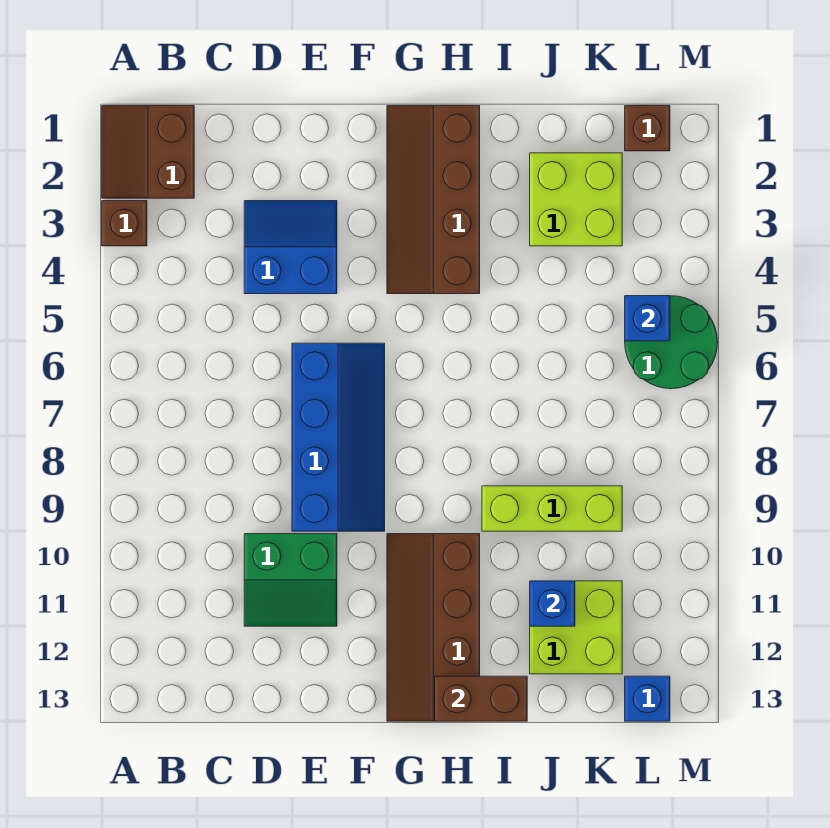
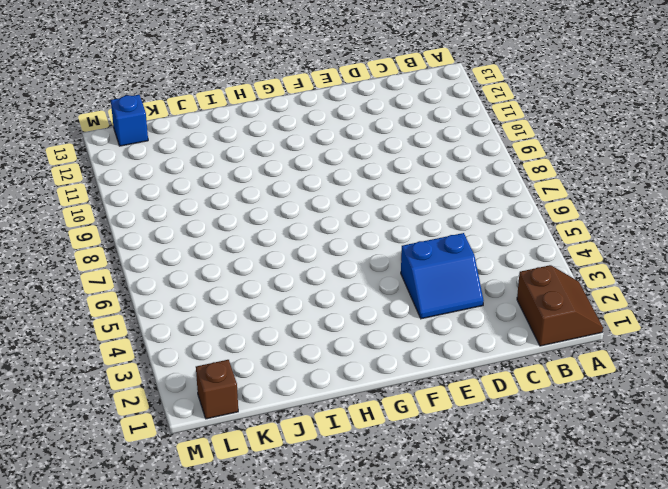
none -> brown 1x1 brick [102,201,147,246]
none -> green 2x2 slope [244,534,337,626]
none -> blue 2x4 slope [292,343,385,531]

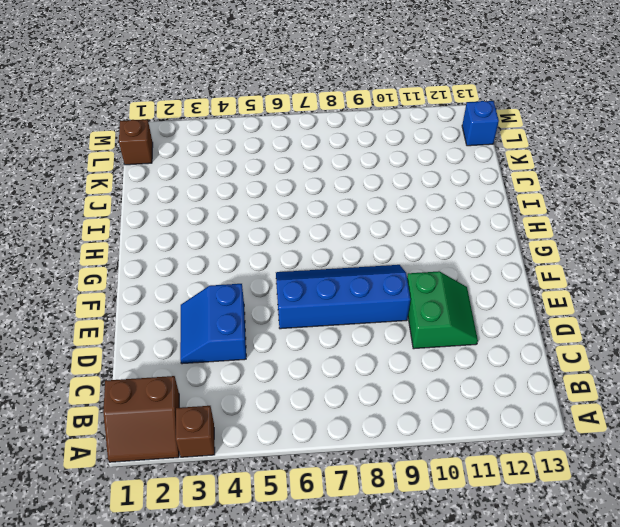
none -> brown 2x4 slope [387,106,480,294]
none -> brown 2x4 slope [387,534,480,721]
none -> lime 1x3 brick [482,486,622,531]

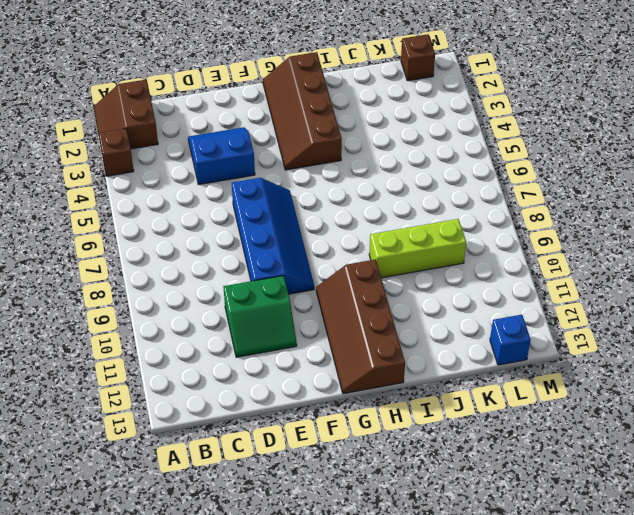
none -> lime 2x2 brick [530,153,622,246]
none -> lime 2x2 brick [530,581,622,674]
none -> green 2x2 round brick [625,296,718,389]

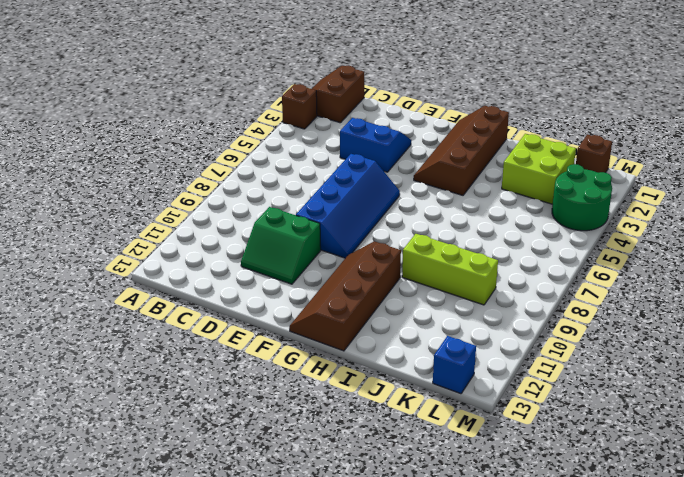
green 2x2 round brick [552,164,612,231] -> green 2x2 round brick moved to [625,296,718,389]
none -> lime 2x2 brick [530,581,622,674]
none -> brown 1x2 brick [435,676,527,721]
none -> blue 1x1 brick [530,581,575,626]

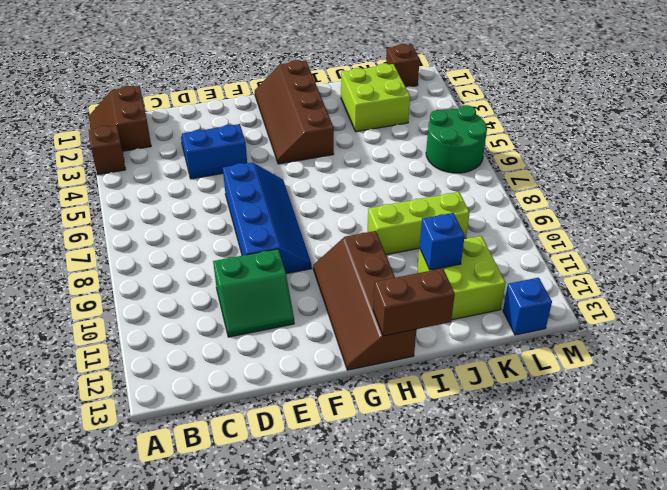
none -> blue 1x1 brick [625,296,670,341]

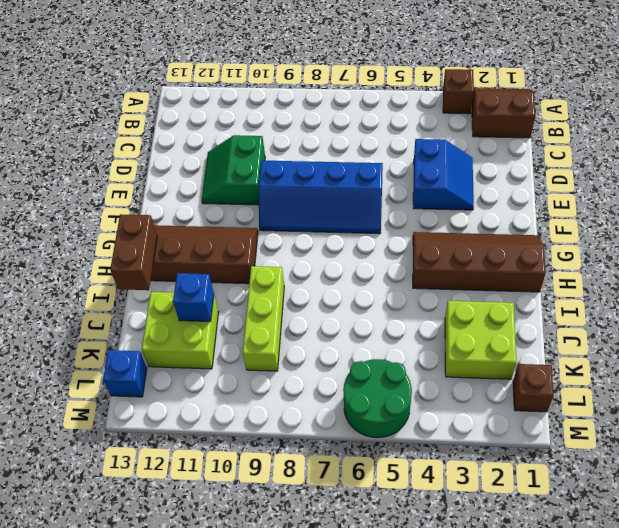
none -> blue 1x1 brick [625,296,670,341]

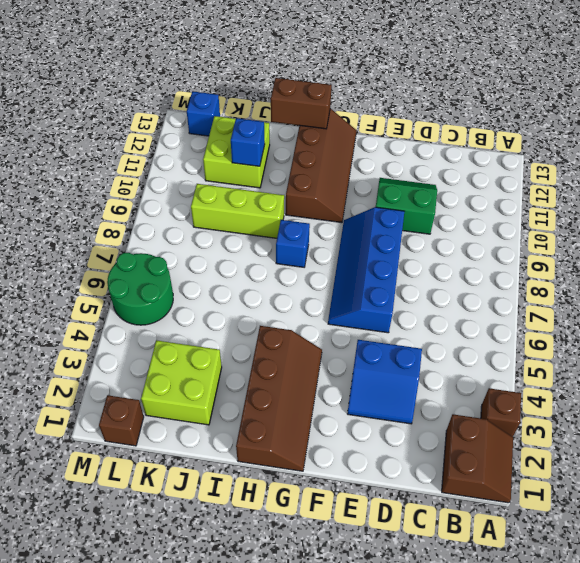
blue 1x1 brick [276,220,310,267] -> blue 1x1 brick moved to [625,296,670,341]

